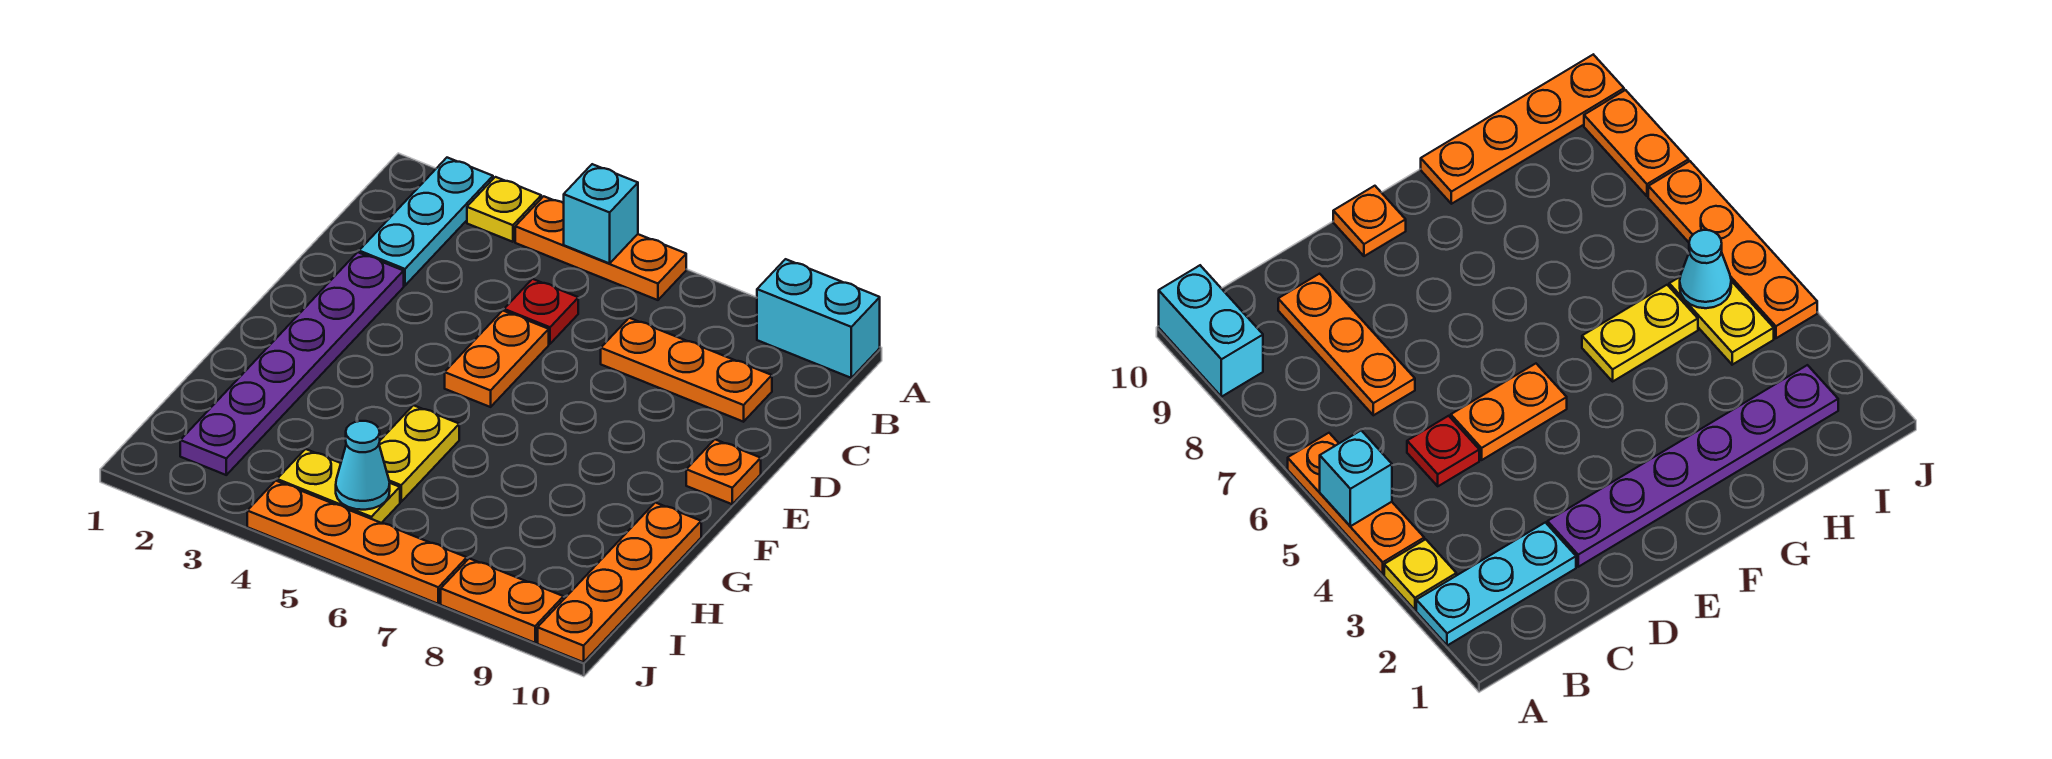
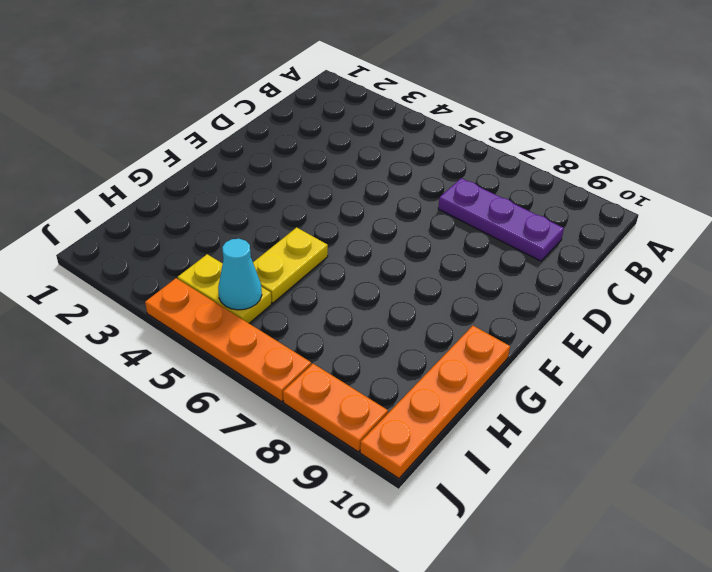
purple 1x3 plate [438,178,564,261] -> orange 1x3 plate [601,318,772,422]
none -> cyan 1x3 plate [359,158,493,286]
none -> yellow 1x1 plate [467,177,541,242]
none -> orange 1x3 plate [515,196,686,300]

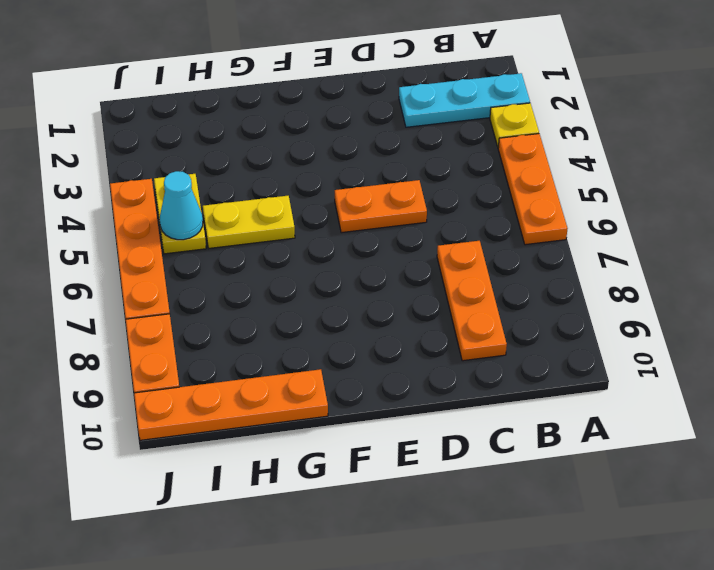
none -> cyan 1x2 brick [757,259,880,378]
none -> red 1x1 plate [504,279,578,344]
none -> purple 1x6 plate [180,252,404,475]

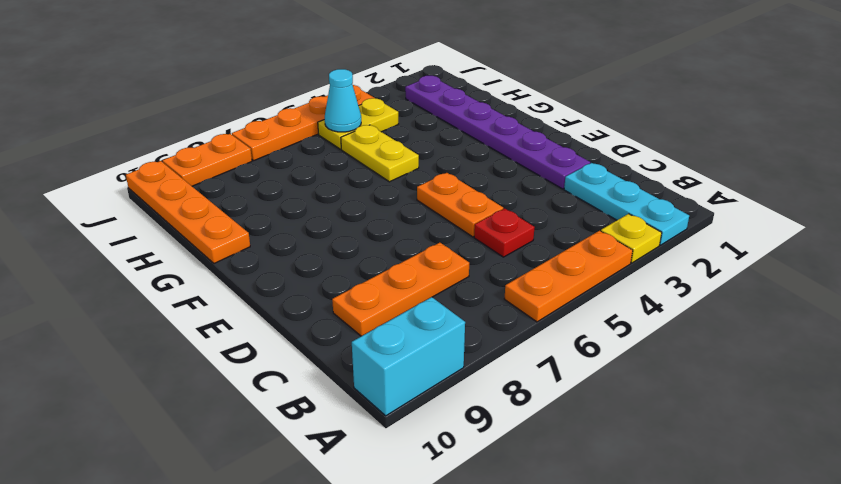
none -> orange 1x1 plate [686,439,761,504]
none -> cyan 1x1 brick [564,164,638,264]

